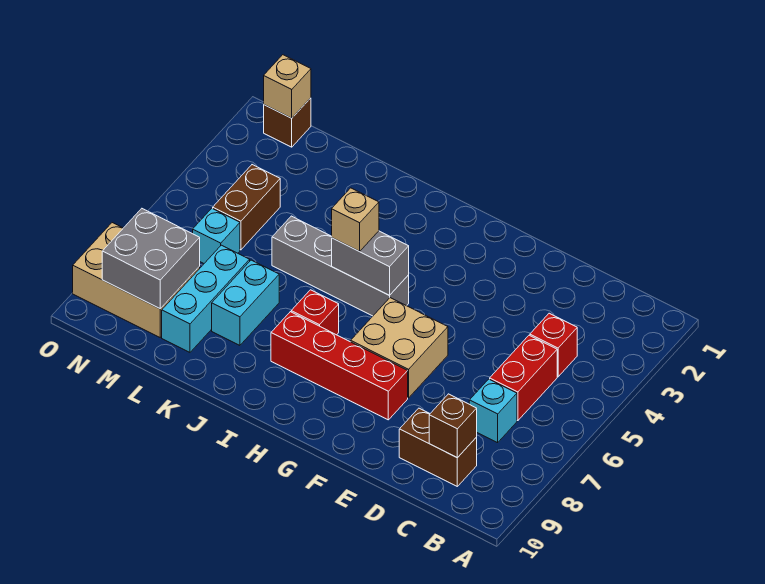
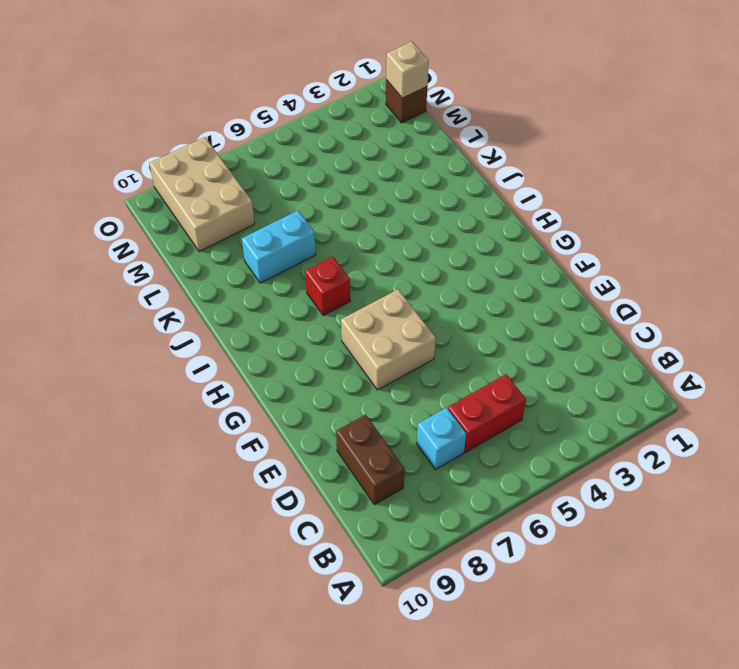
none -> red 1x1 brick [530,313,577,377]
none -> red 1x4 brick [271,312,408,420]
none -> grey 1x4 brick [272,216,409,316]

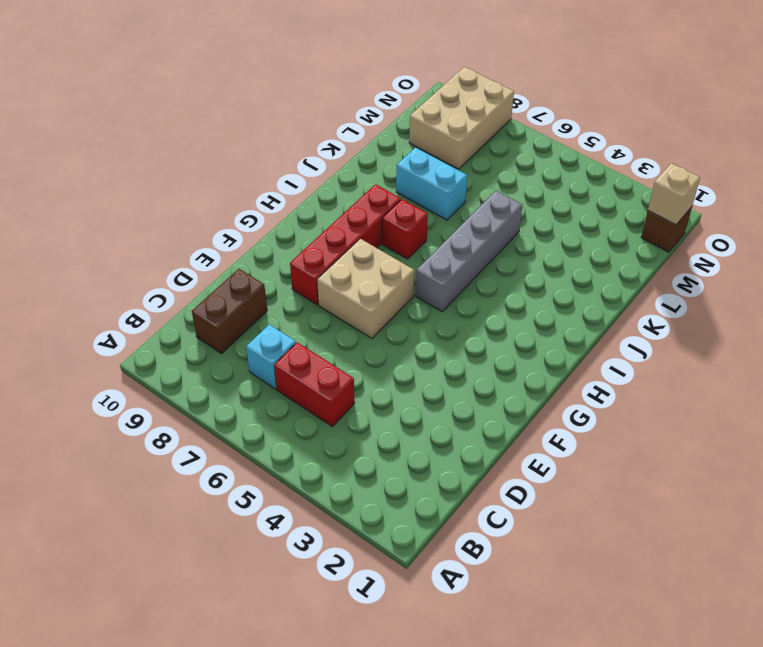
none -> red 1x1 brick [530,313,577,377]
none -> cyan 1x3 brick [162,245,250,352]
none -> brown 1x2 brick [213,165,280,250]

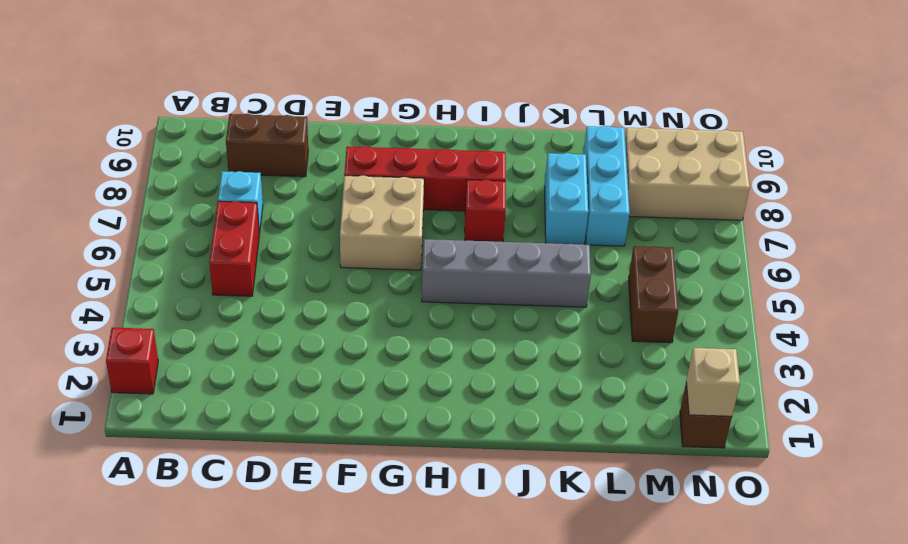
red 1x1 brick [106,328,158,394] -> red 1x1 brick moved to [530,313,577,377]
none -> cyan 1x1 brick [193,208,240,263]
none -> brown 1x1 brick [429,394,477,458]
none -> grey 1x2 brick [332,231,409,295]

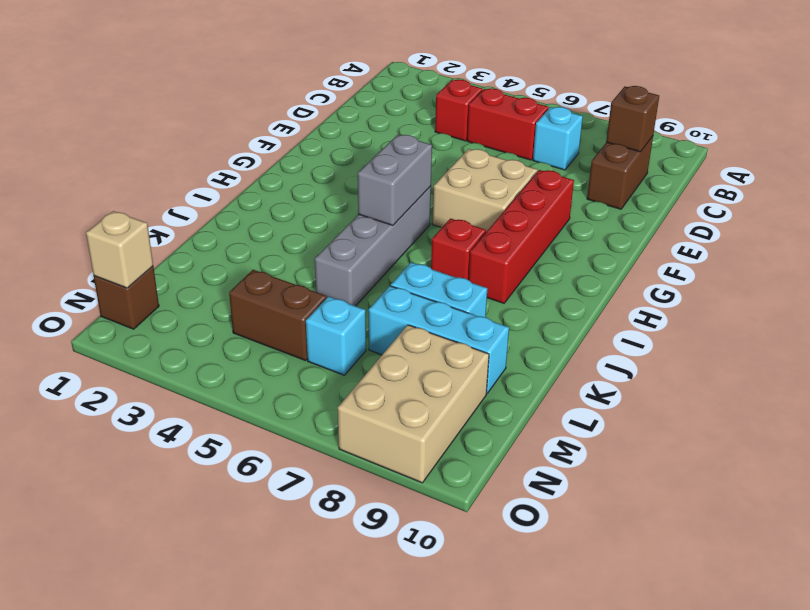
none -> grey 2x2 brick [102,209,200,309]
none -> tan 1x1 brick [332,188,379,251]

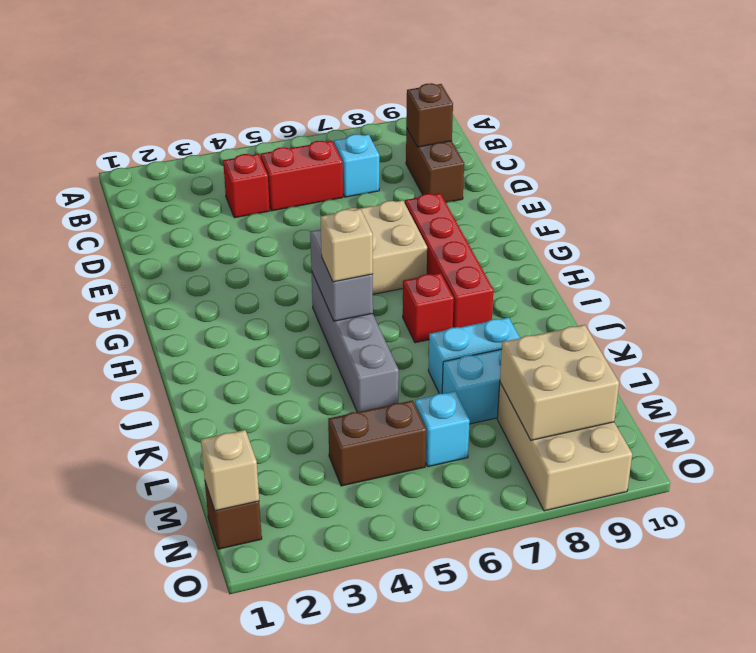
tan 2x2 brick [500,325,619,440] -> grey 2x2 brick [102,209,200,309]

